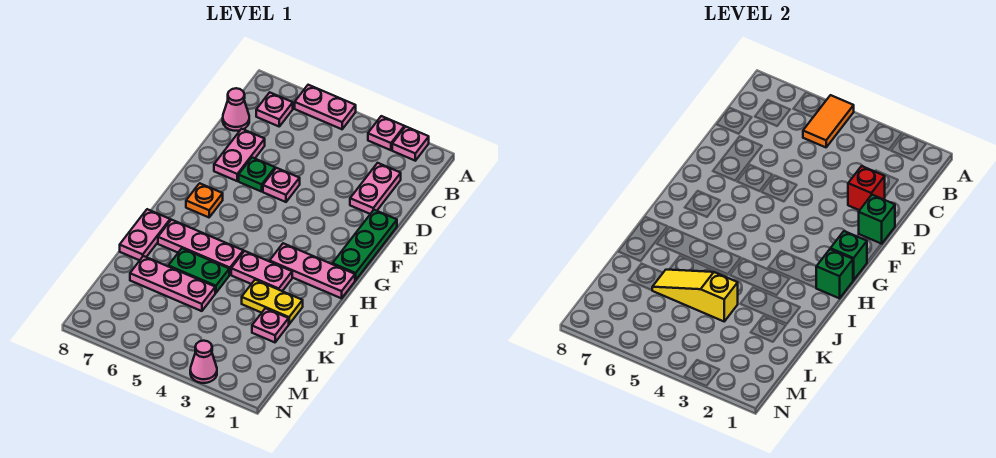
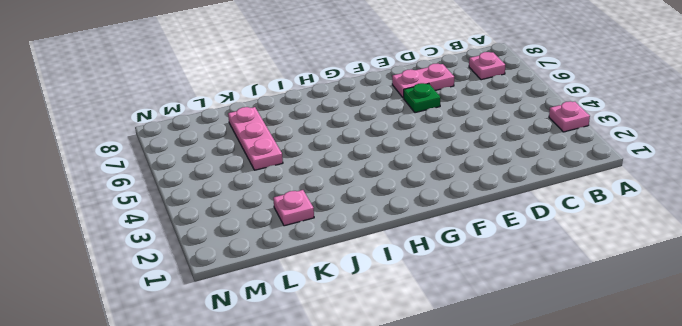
none -> pink 1x1 plate [392,127,429,161]
none -> pink 1x2 plate [295,85,356,129]
none -> pink 1x2 plate [350,163,401,214]

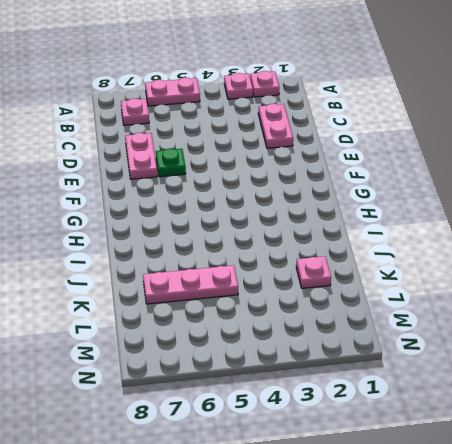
none -> pink 1x1 cone [223,88,249,131]
none -> green 1x3 plate [332,210,397,280]
none -> pink 1x1 plate [263,168,300,202]

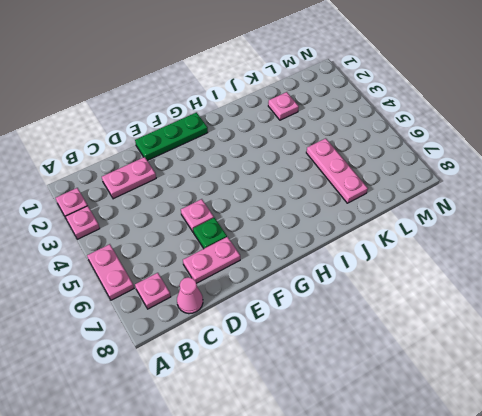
none -> orange 1x1 plate [186,183,223,217]
none -> pink 1x3 plate [270,243,355,298]
none -> pink 1x2 plate [231,251,292,291]

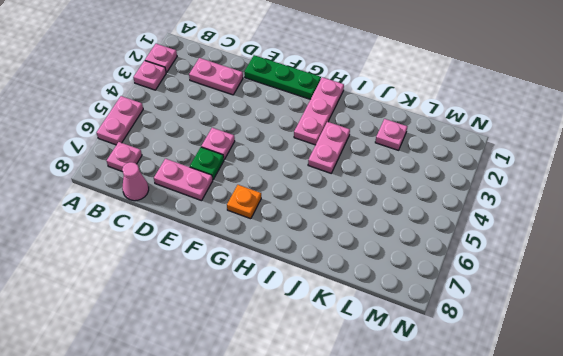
none -> pink 1x3 plate [158,220,243,275]
none -> pink 1x2 plate [120,209,170,260]
none -> yellow 1x2 plate [242,280,303,324]

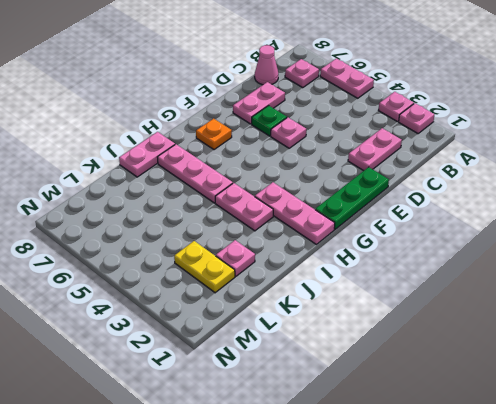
yellow 1x2 plate [174,241,235,293] -> yellow 1x2 plate moved to [242,280,303,324]
none -> green 1x2 plate [168,248,229,293]
none -> pink 1x3 plate [130,256,215,311]
none -> pink 1x1 cone [190,341,217,383]

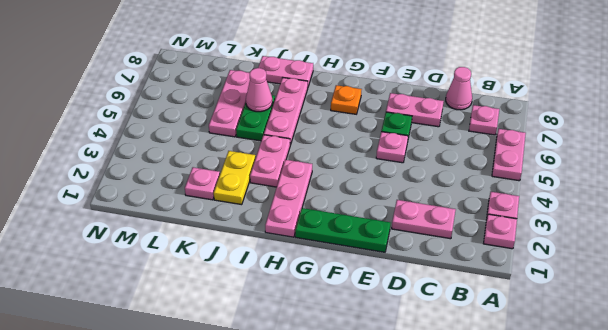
pink 1x1 cone [246,68,272,112] -> pink 1x1 cone moved to [190,341,217,383]
none -> orange 1x2 tile [803,95,854,147]
none -> red 1x1 brick [848,166,885,210]
none -> green 1x1 brick [859,195,895,244]

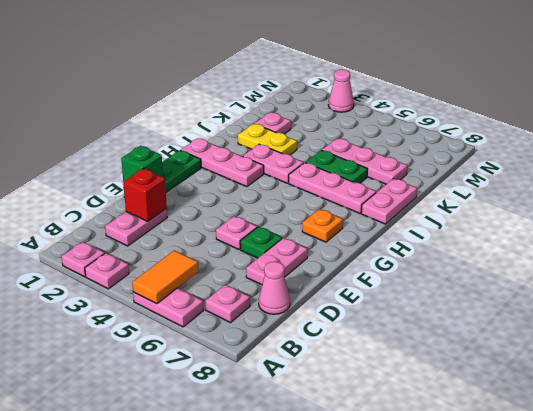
none -> green 1x1 brick [830,231,867,280]
none -> green 1x1 brick [816,249,853,298]
none -> yellow 1x3 slope [652,270,738,321]

